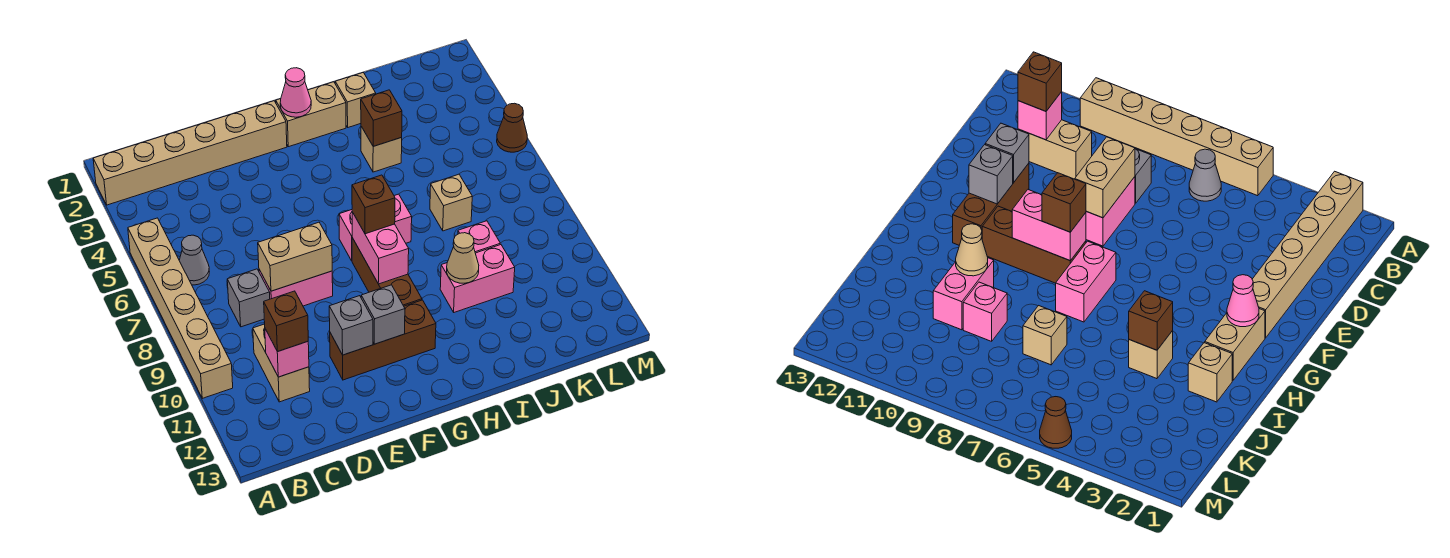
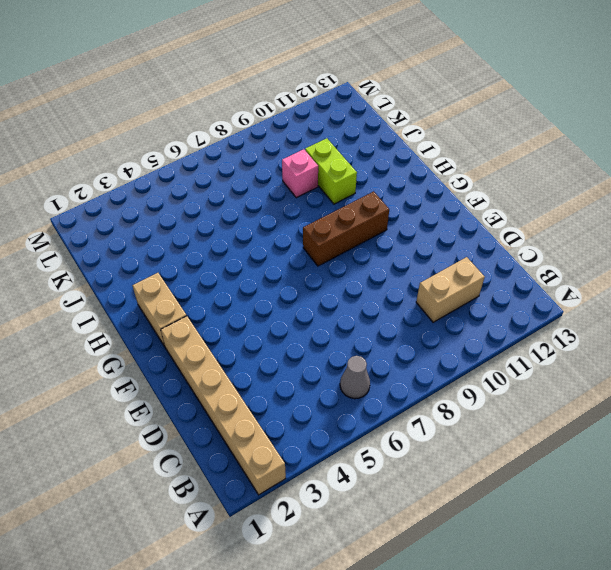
lime 1x2 brick [305,138,357,204] -> pink 1x2 brick [440,245,515,312]
none -> tan 1x6 brick [128,218,233,398]
none -> grey 1x1 brick [227,269,270,327]
none -> pink 1x2 brick [259,270,333,306]

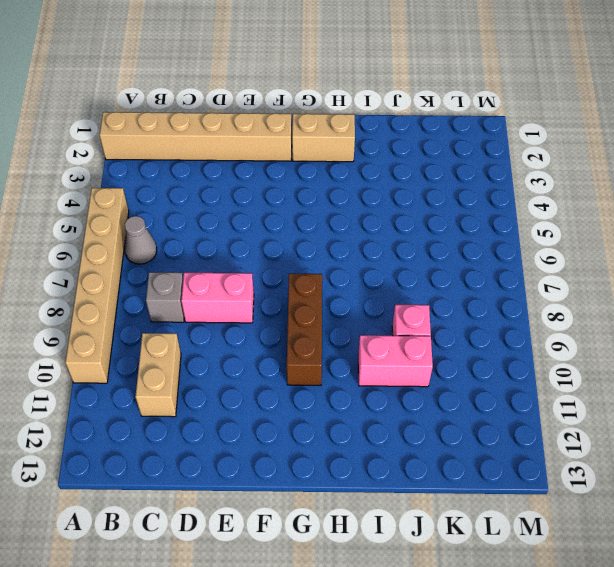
none -> brown 1x3 brick [330,300,436,380]
none -> pink 1x2 brick [339,194,412,261]
none -> tan 1x1 brick [335,73,376,127]

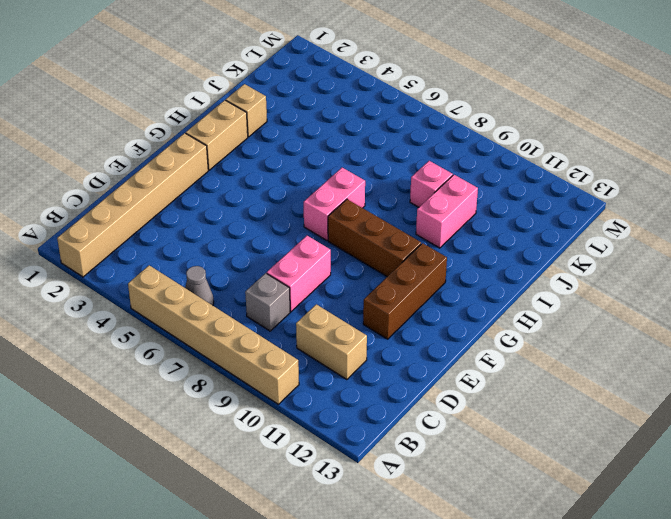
none -> tan 1x1 brick [361,126,402,172]
none -> tan 1x1 brick [430,174,472,231]
none -> brown 1x1 cone [497,103,527,152]

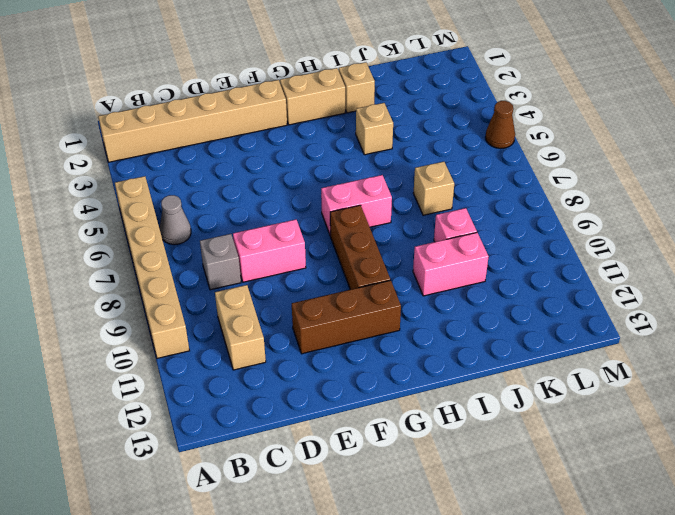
none -> pink 1x1 brick [265,329,309,377]
none -> tan 1x2 brick [258,222,332,291]
none -> grey 1x1 brick [329,296,373,355]

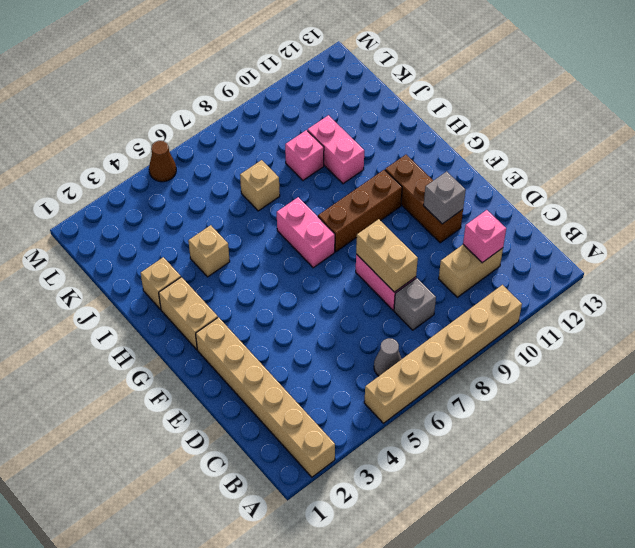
none -> grey 1x1 brick [361,285,405,344]
none -> pink 1x1 cone [280,68,311,117]
none -> pink 1x2 brick [352,212,409,284]

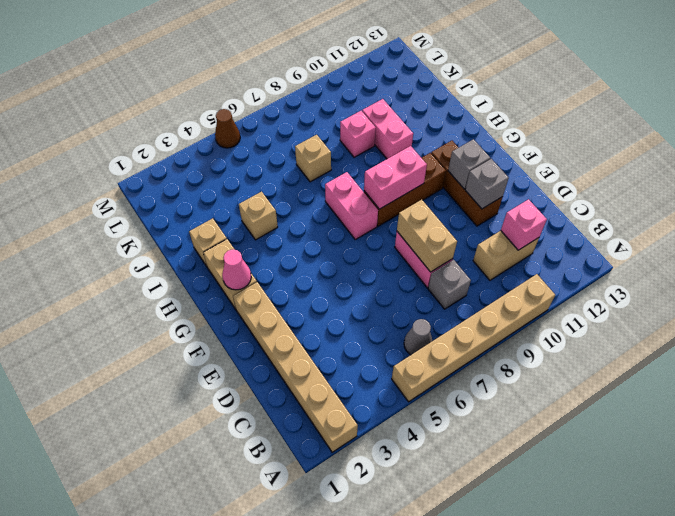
none -> brown 1x1 brick [361,90,402,146]
none -> tan 1x1 cone [447,233,479,283]
none -> brown 1x1 brick [264,291,308,352]

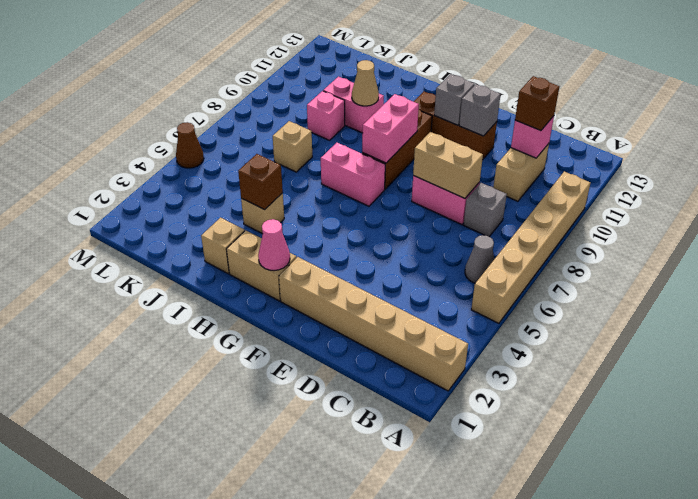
none -> brown 1x1 brick [352,175,395,234]

